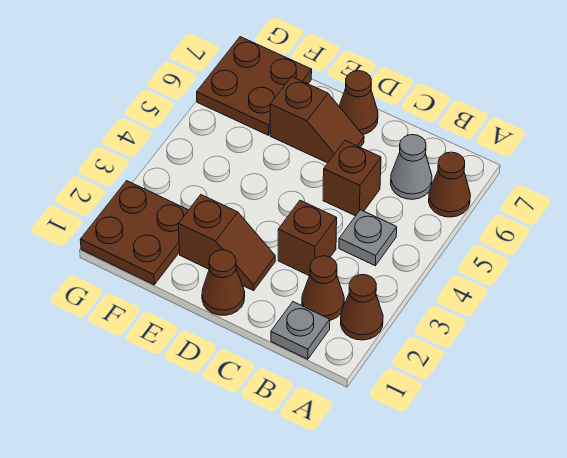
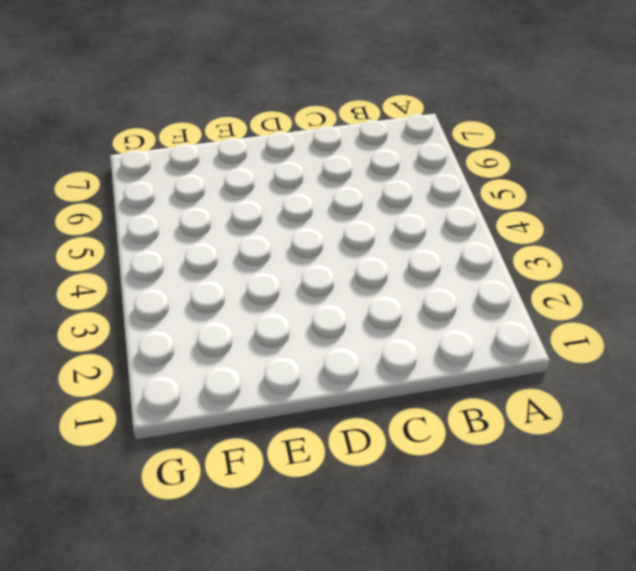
none -> brown 1x1 cone [341,275,383,340]
none -> brown 1x1 cone [429,152,470,217]
none -> grey 1x1 plate [271,302,330,359]

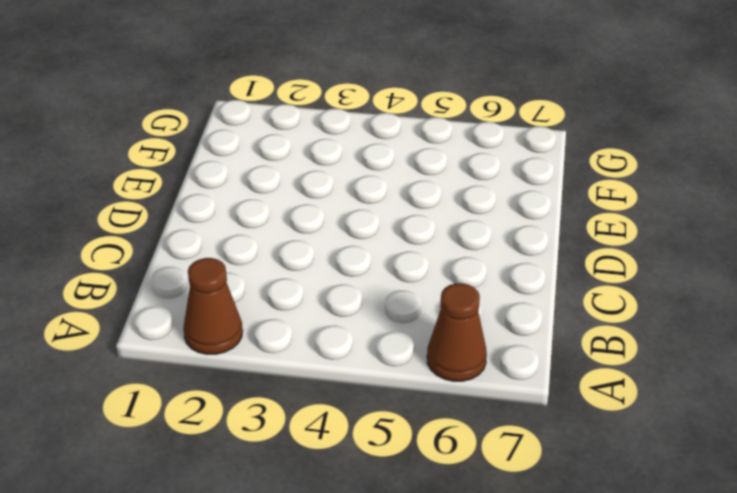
none -> grey 1x1 plate [271,302,330,359]
none -> brown 1x1 cone [302,256,344,320]
none -> grey 1x1 plate [339,210,397,266]

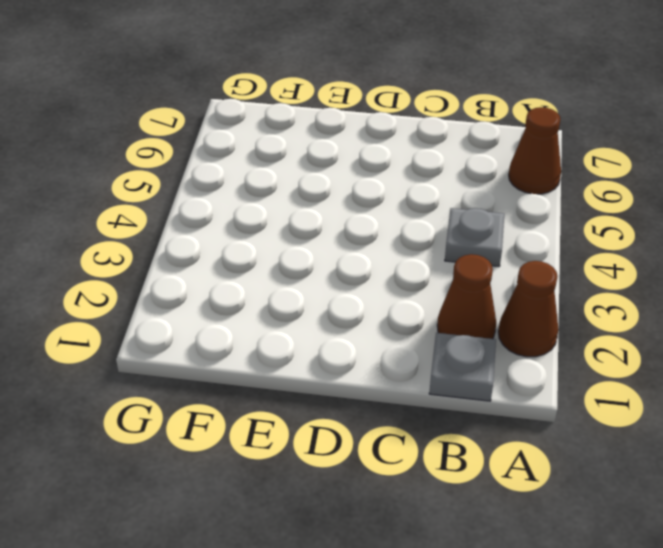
none -> grey 1x1 cone [391,135,432,199]
none -> brown 1x1 brick [278,200,337,276]
none -> brown 1x1 brick [323,141,381,216]

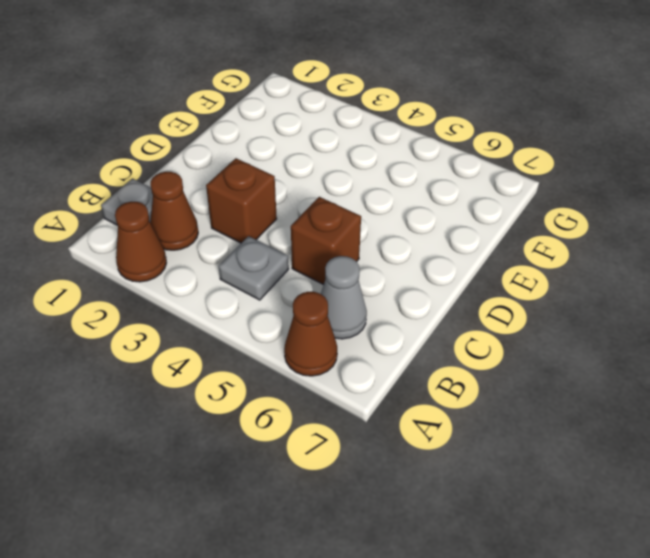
none -> brown 1x1 cone [202,250,245,315]
none -> brown 1x2 slope [178,195,275,291]
none -> brown 1x2 slope [270,77,364,163]

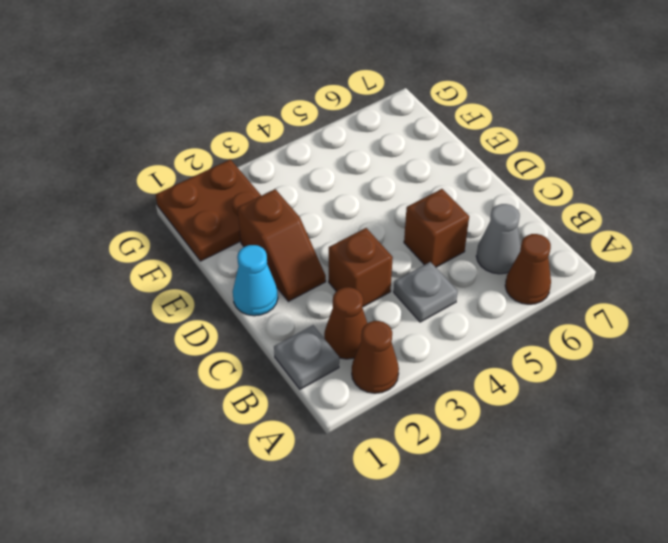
cyan 1x1 cone [233,245,278,316] -> brown 1x1 cone [202,250,245,315]
none -> brown 1x2 slope [270,77,364,163]
none -> brown 1x1 cone [339,71,378,134]
none -> brown 2x2 plate [197,37,312,135]

